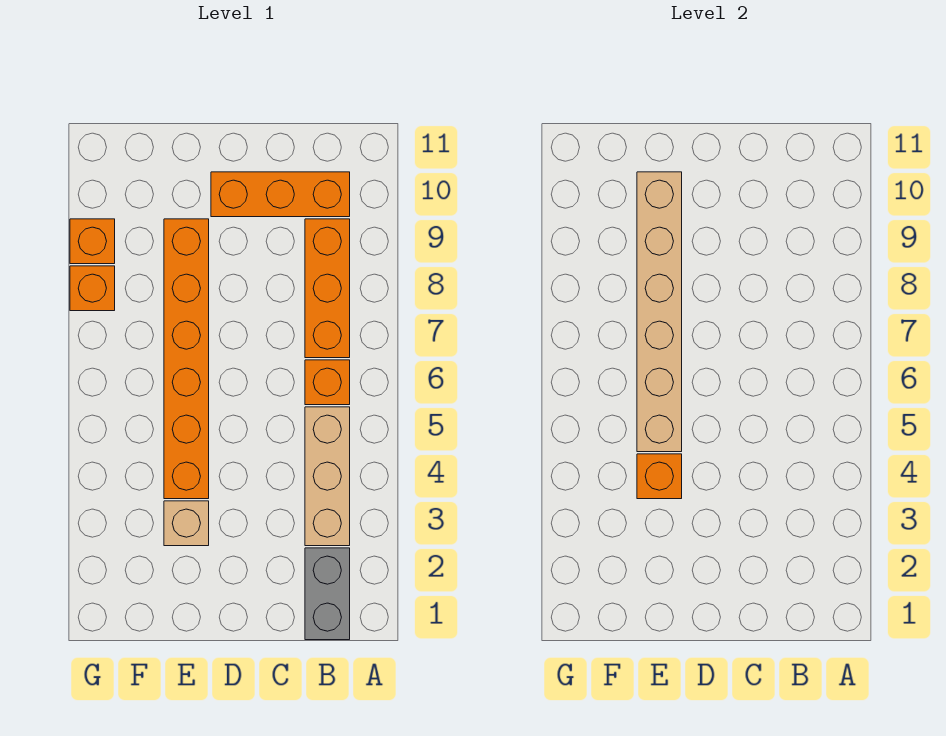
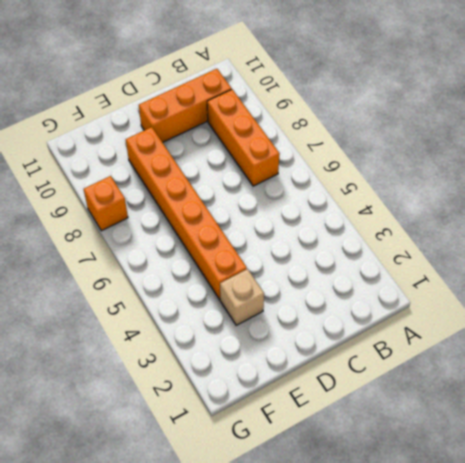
none -> grey 1x2 brick [305,548,350,640]
none -> tan 1x3 brick [305,407,350,546]

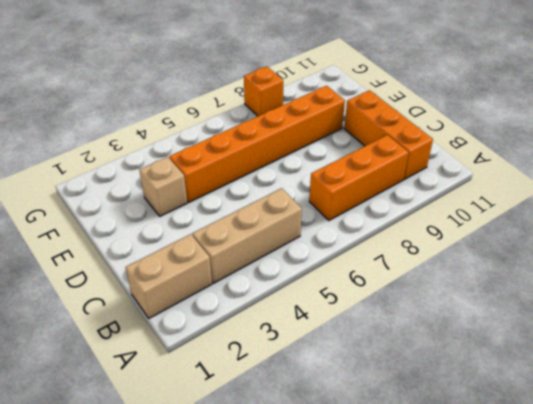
tan 1x2 brick [126,234,212,318] -> grey 1x2 brick [305,548,350,640]
none -> orange 1x1 brick [305,360,350,405]
none -> orange 1x1 brick [70,219,115,264]

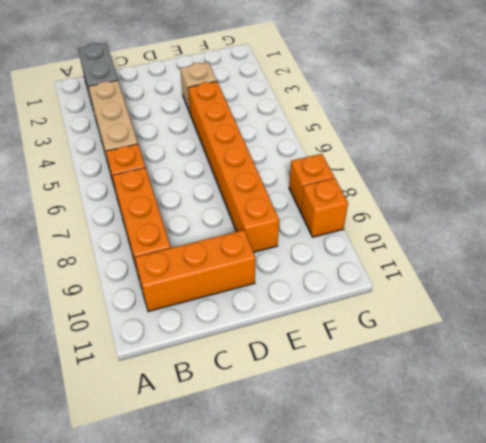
none -> orange 1x1 brick [637,454,682,499]
none -> tan 1x6 brick [637,172,682,452]

